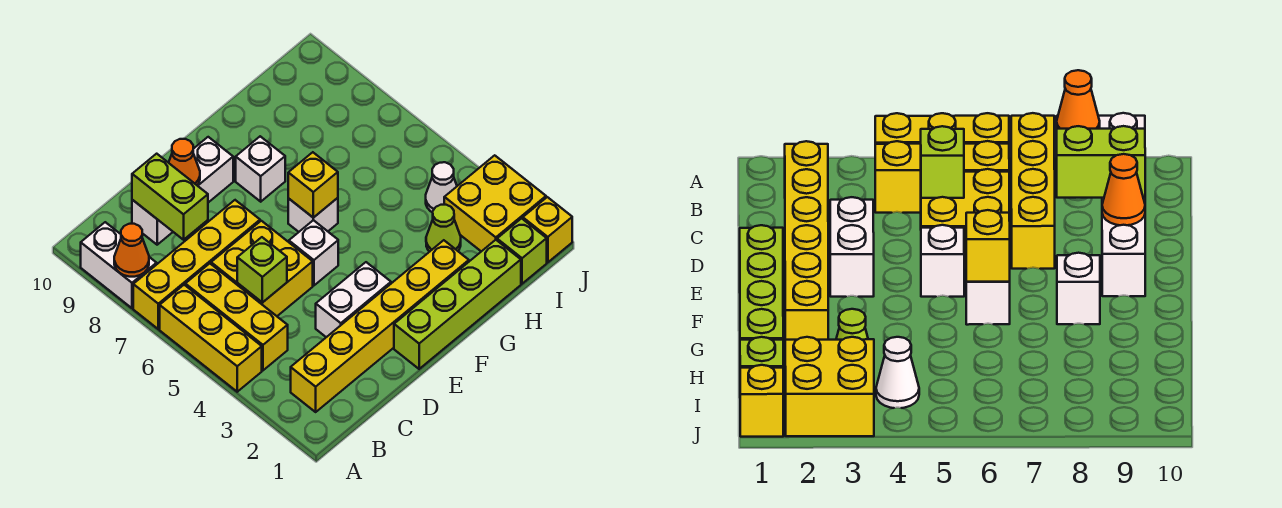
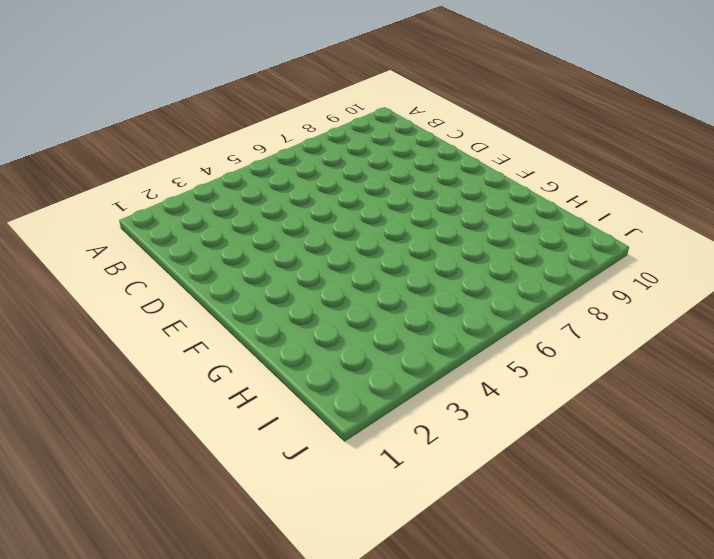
none -> yellow 1x3 brick [160,285,262,392]
none -> yellow 1x4 brick [133,200,260,329]
none -> white 1x2 brick [81,222,157,308]

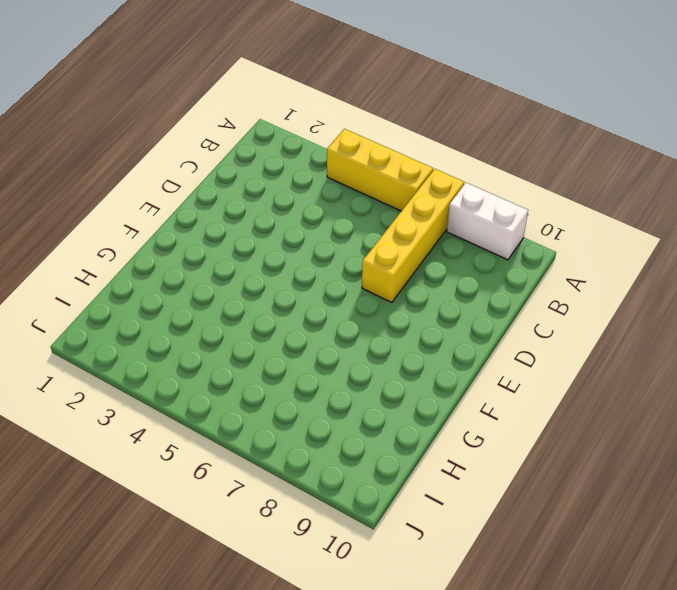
none -> yellow 1x6 brick [291,240,469,412]
none -> yellow 1x3 brick [185,264,288,370]
none -> yellow 2x2 brick [211,221,313,316]

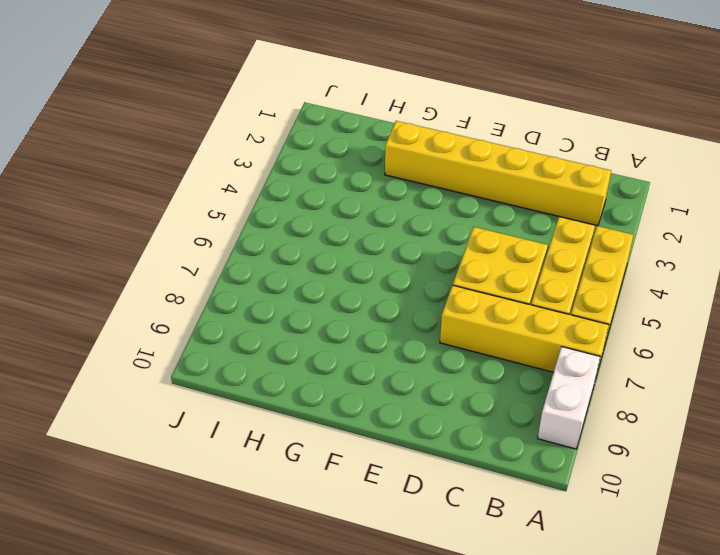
none -> white 1x3 brick [132,137,233,245]
none -> white 1x2 brick [316,262,391,337]
none -> lime 1x4 brick [394,240,521,369]

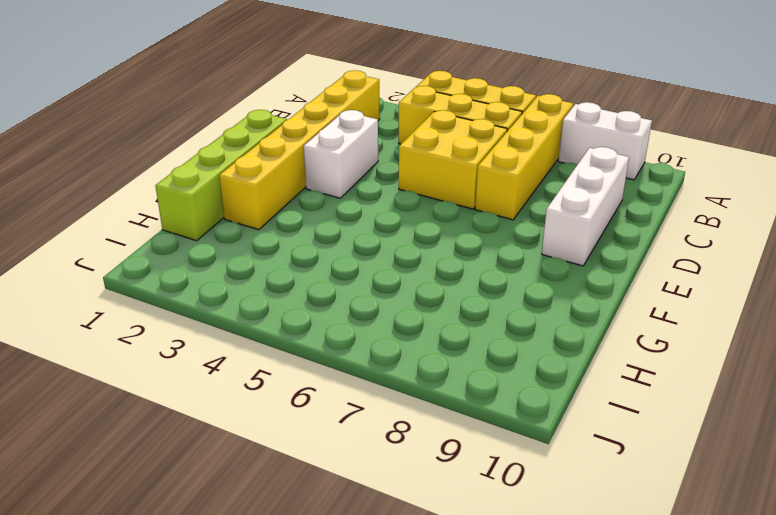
none -> white 1x1 brick [289,220,338,286]
none -> white 1x1 brick [288,198,338,232]
none -> white 1x1 brick [236,136,285,202]

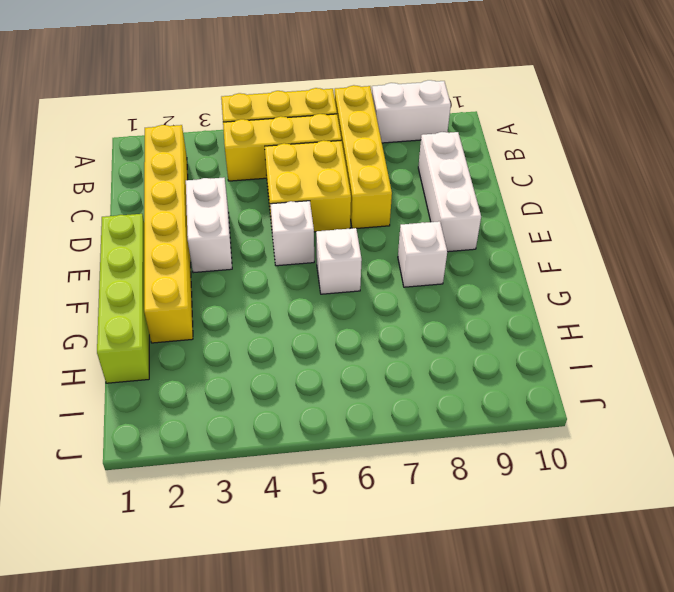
none -> lime 1x1 cone [426,205,461,252]
none -> lime 1x1 brick [497,218,547,284]
none -> yellow 2x2 brick [444,155,546,251]

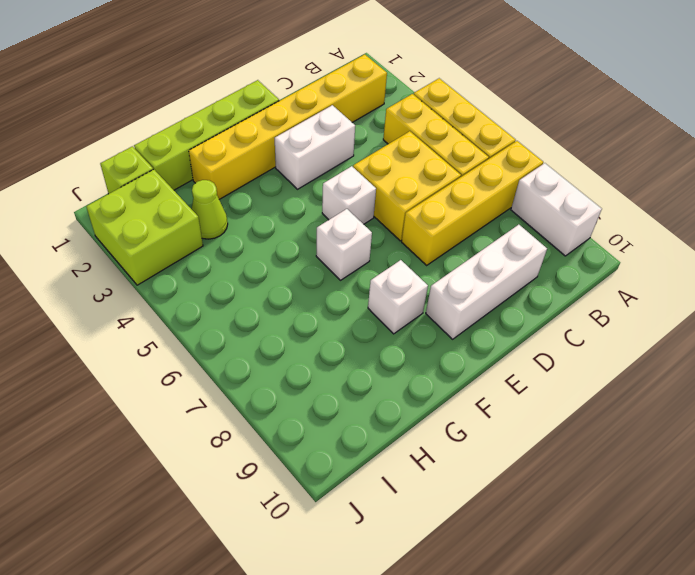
lime 2x2 brick [86,169,203,285] -> yellow 2x2 brick [444,155,546,251]
none -> white 1x1 cone [426,162,457,213]
none -> yellow 1x1 brick [523,197,572,262]
none -> orange 1x1 cone [114,224,149,277]

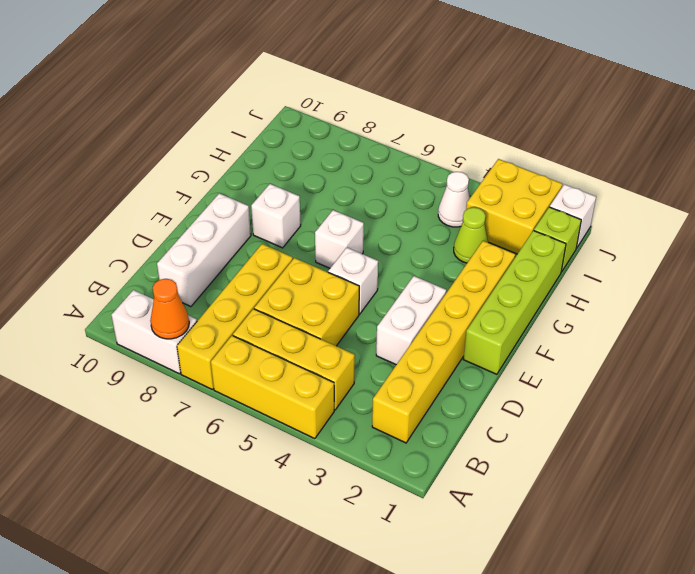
white 1x1 brick [550,184,596,248] -> yellow 1x1 brick [523,197,572,262]
none -> lime 1x1 brick [237,237,287,303]
none -> lime 1x2 brick [132,154,208,240]
none -> orange 1x1 cone [169,139,200,185]

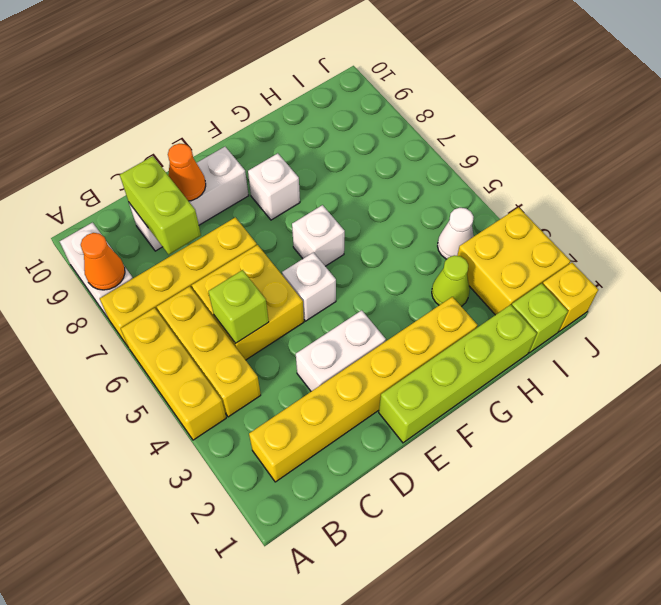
none -> yellow 1x1 brick [288,152,338,218]

